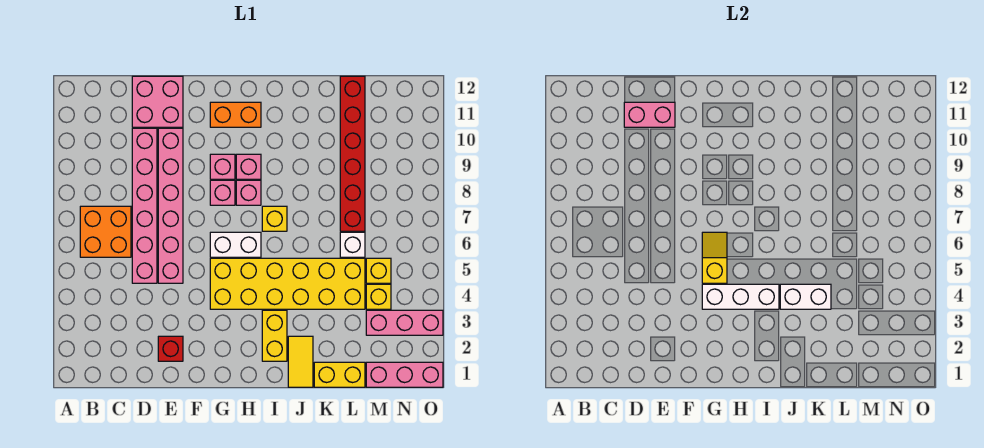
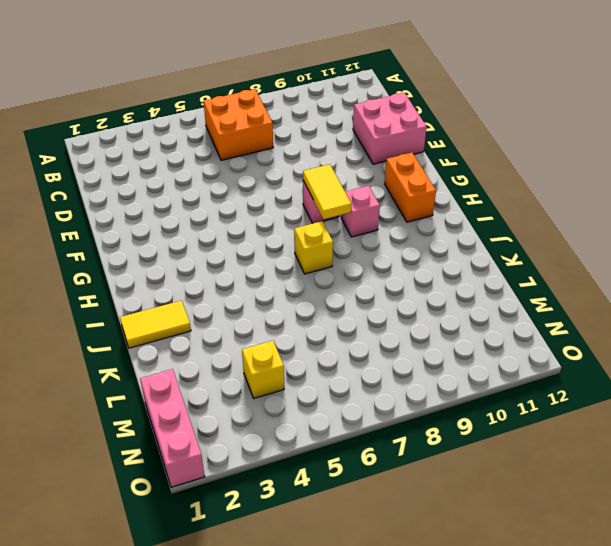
yellow 1x2 tile [303,164,351,219] -> none
none -> pink 1x6 brick [132,128,157,283]
none -> red 1x1 brick [158,336,183,361]
none -> pink 1x6 brick [158,128,183,283]

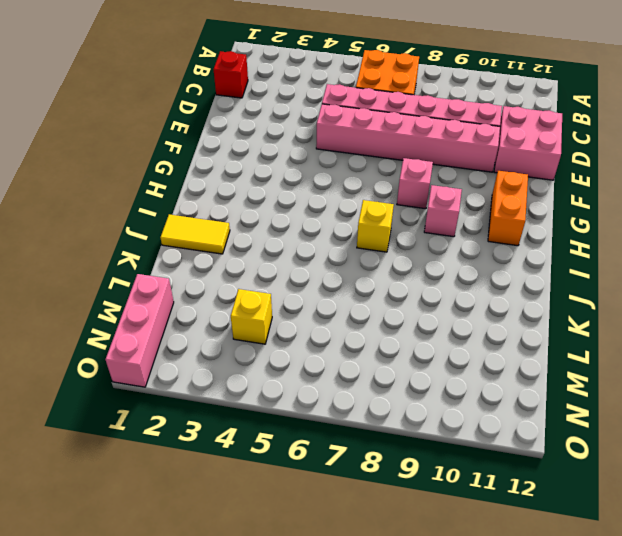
red 1x1 brick [213,51,248,98] -> red 1x1 brick moved to [158,336,183,361]
none -> yellow 2x6 brick [210,258,365,309]
none -> white 1x2 brick [210,232,261,257]
none -> pink 1x1 brick [210,154,235,179]

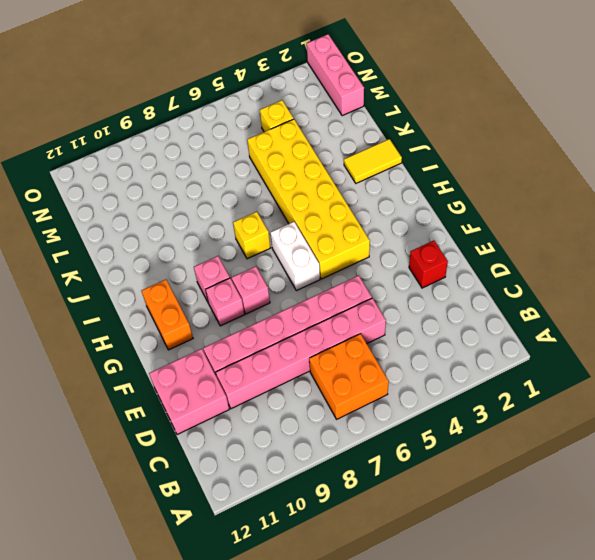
none -> pink 1x1 brick [236,180,261,205]
none -> yellow 1x2 brick [262,310,287,361]
none -> yellow 1x2 brick [314,362,365,387]

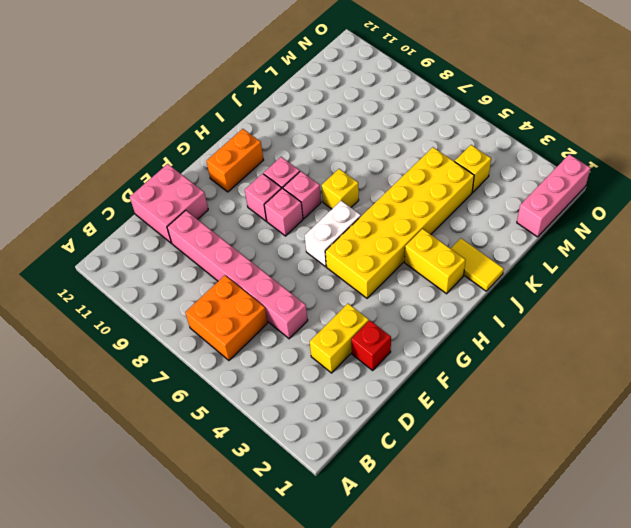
yellow 1x2 brick [310,304,369,373] -> yellow 1x2 brick moved to [314,362,365,387]
none -> pink 1x6 brick [158,128,183,283]
none -> white 1x1 brick [340,232,365,257]
none -> red 1x6 brick [340,76,365,231]

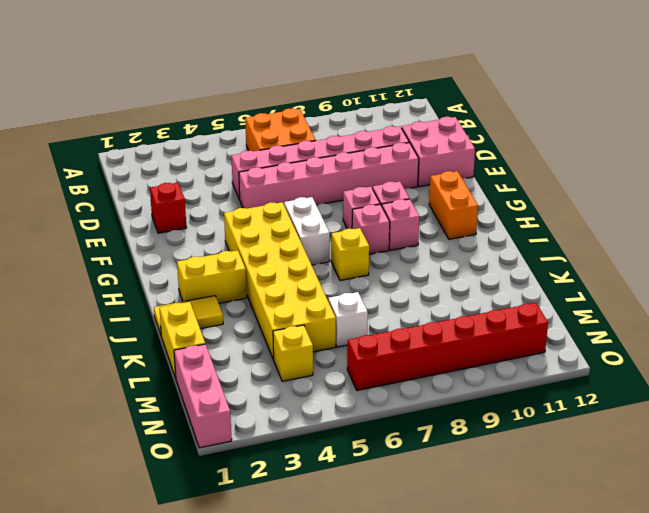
red 1x6 brick [347,303,548,390] -> red 1x6 brick moved to [340,76,365,231]
none -> pink 1x3 brick [366,310,443,335]
none -> yellow 1x1 brick [366,258,391,283]
none -> pink 1x2 brick [624,102,675,127]

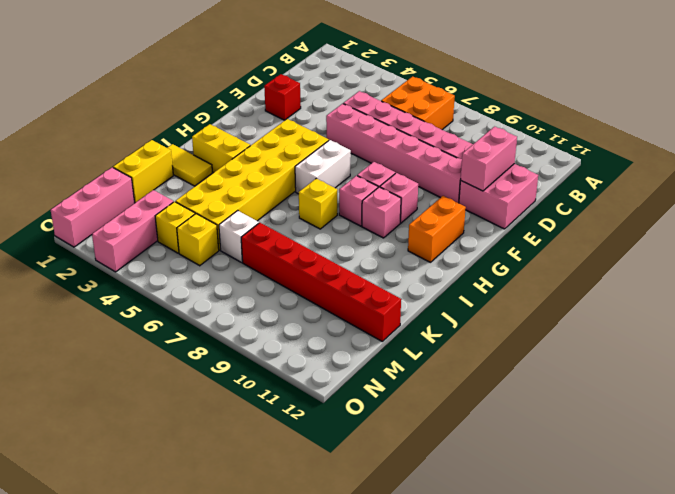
none -> white 1x3 brick [702,284,779,309]
none -> yellow 1x2 slope [702,232,727,283]
none -> white 1x2 brick [780,284,831,309]

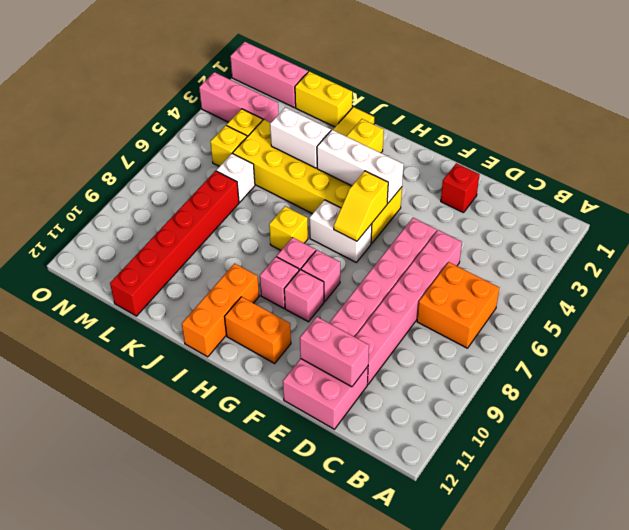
orange 1x3 brick [182,263,259,357] -> none

